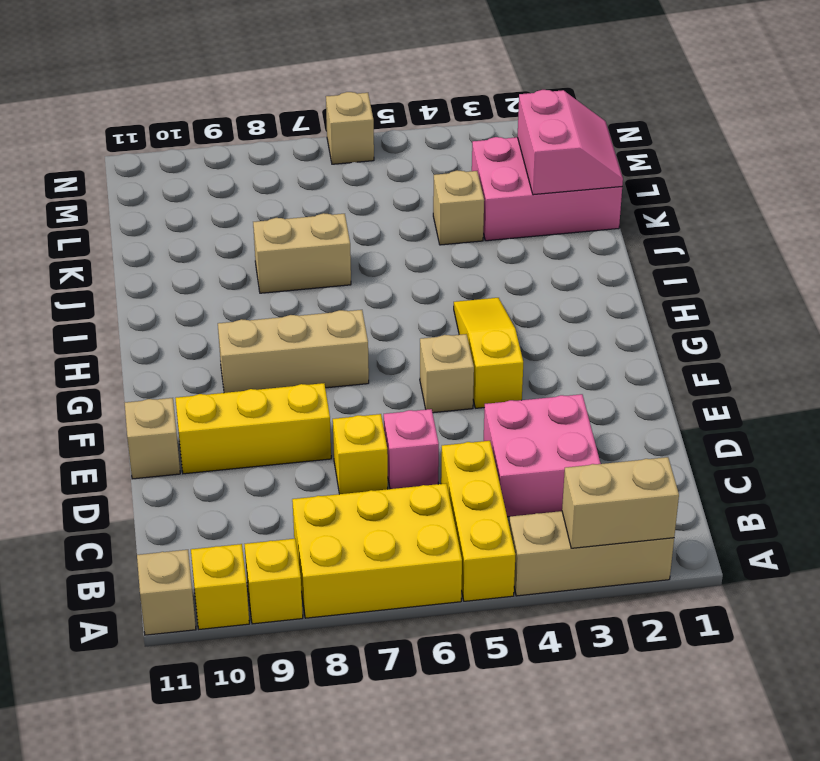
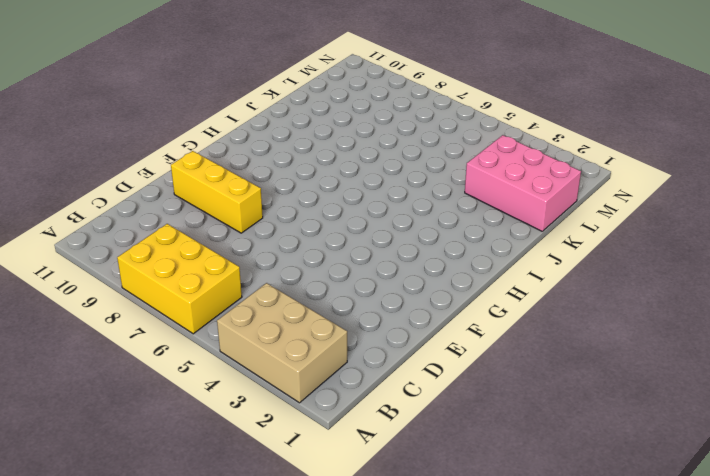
tan 2x3 brick [217,283,347,403] -> tan 1x3 brick [509,511,674,596]
none -> yellow 1x3 brick [441,441,515,601]
none -> yellow 1x1 brick [244,539,303,624]
none -> yellow 1x1 brick [191,544,249,629]

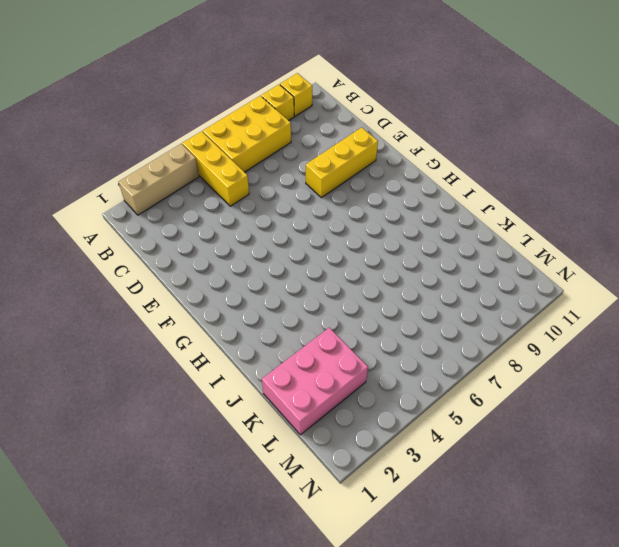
none -> tan 1x1 brick [137,550,196,635]
none -> pink 2x2 brick [484,394,601,517]
none -> pink 1x1 brick [384,409,439,489]

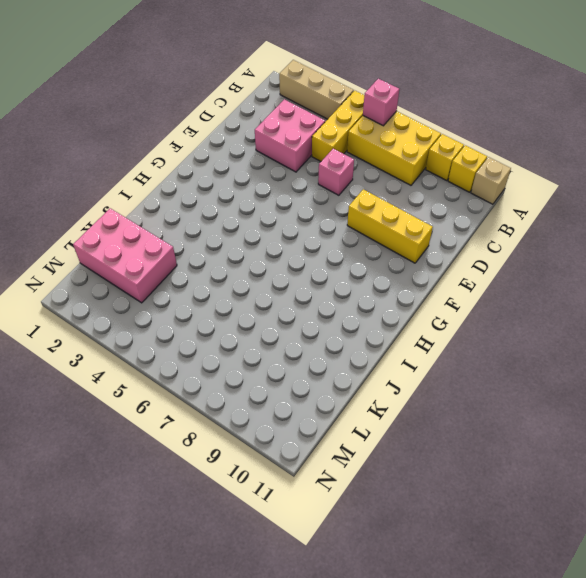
pink 1x1 brick [363,79,399,126] -> none
none -> yellow 1x1 brick [333,414,388,494]
none -> tan 1x1 brick [125,398,180,479]
none -> yellow 1x3 slope [454,298,523,408]

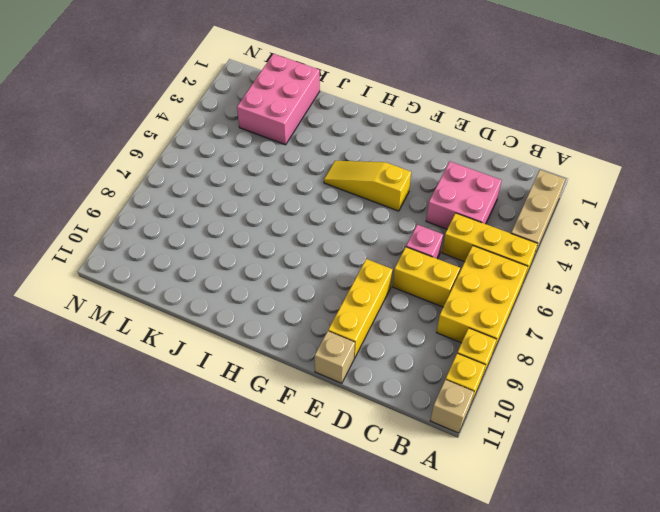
yellow 1x2 brick [393,247,460,307] -> yellow 1x1 brick [333,414,388,494]
none -> tan 1x1 brick [420,334,474,413]
none -> tan 1x3 brick [218,310,369,393]
none -> tan 1x2 brick [253,213,351,293]

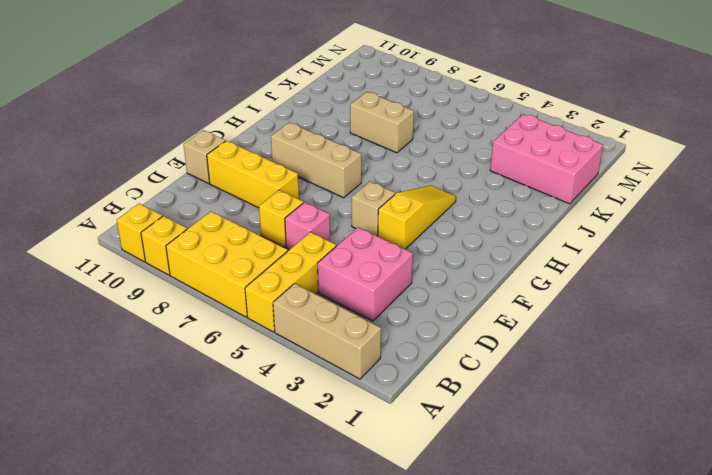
none -> tan 1x1 brick [137,550,196,635]
none -> tan 1x1 brick [433,170,484,245]
none -> tan 1x1 brick [326,92,374,164]

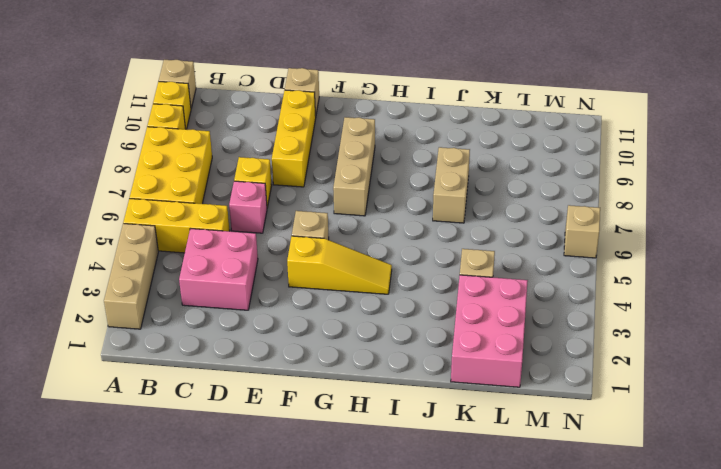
none -> tan 1x2 brick [562,457,679,548]
none -> pink 2x2 slope [518,90,623,195]

